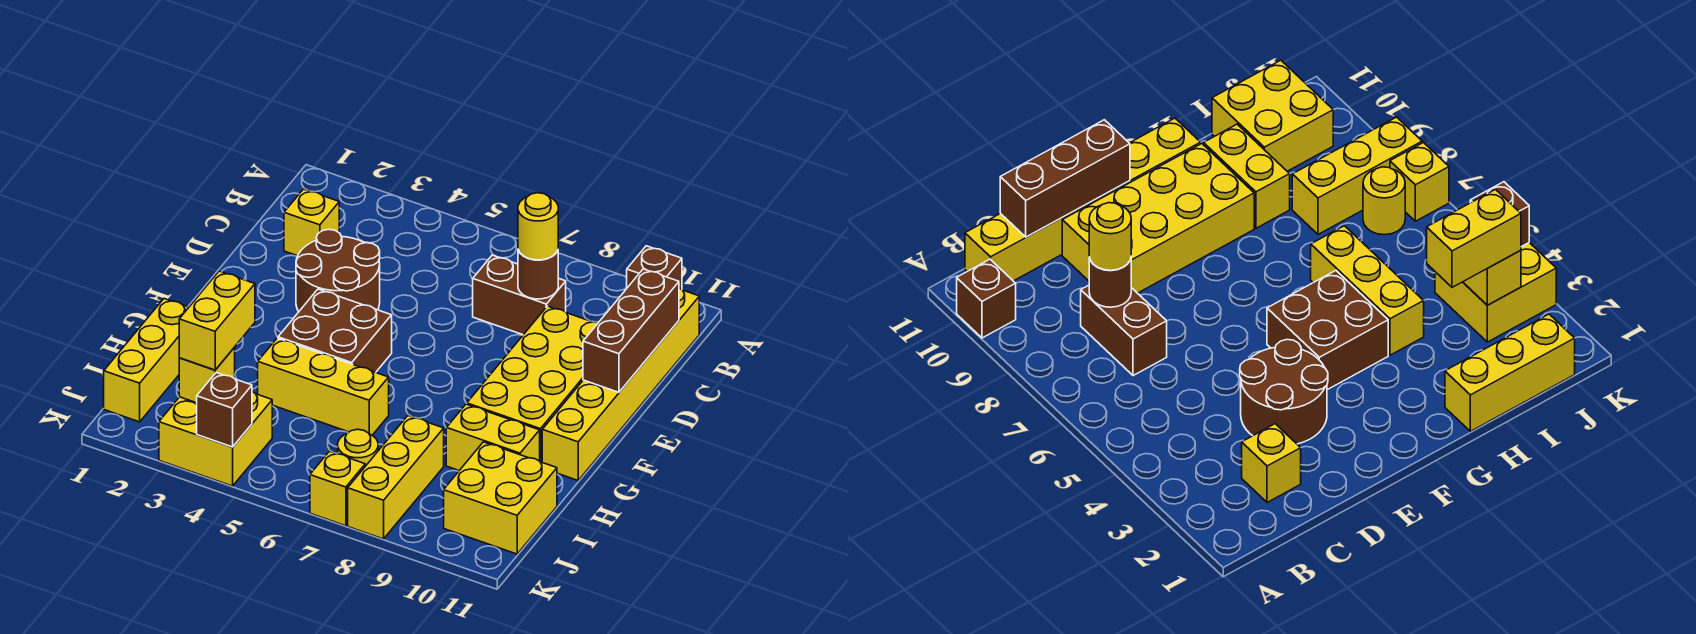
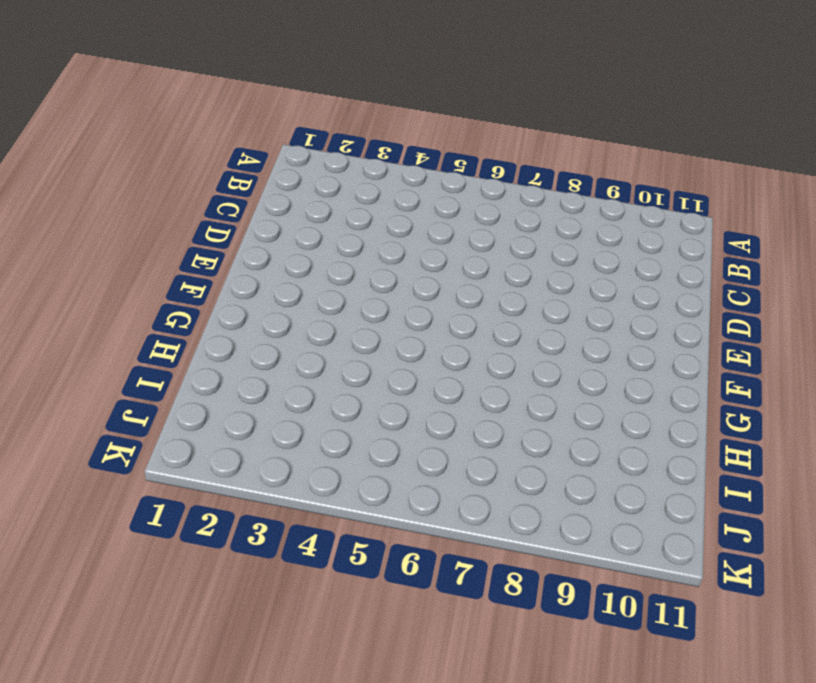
none -> brown 1x1 brick [627,246,682,289]
none -> yellow 1x6 brick [542,288,699,480]
none -> yellow 1x1 brick [284,189,339,256]

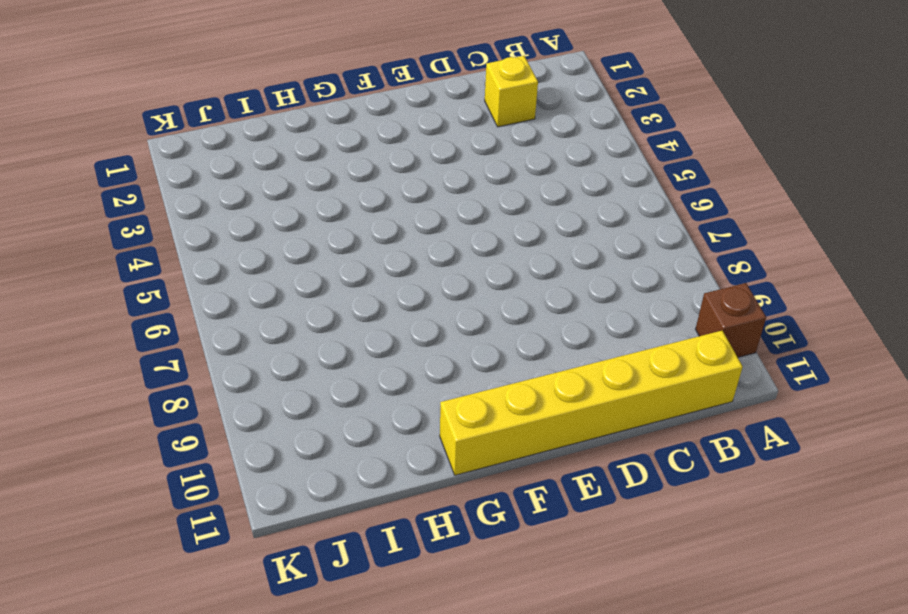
none -> brown 1x2 brick [473,255,566,335]
none -> brown 2x2 round brick [296,229,380,312]
none -> yellow 2x4 brick [467,306,598,462]

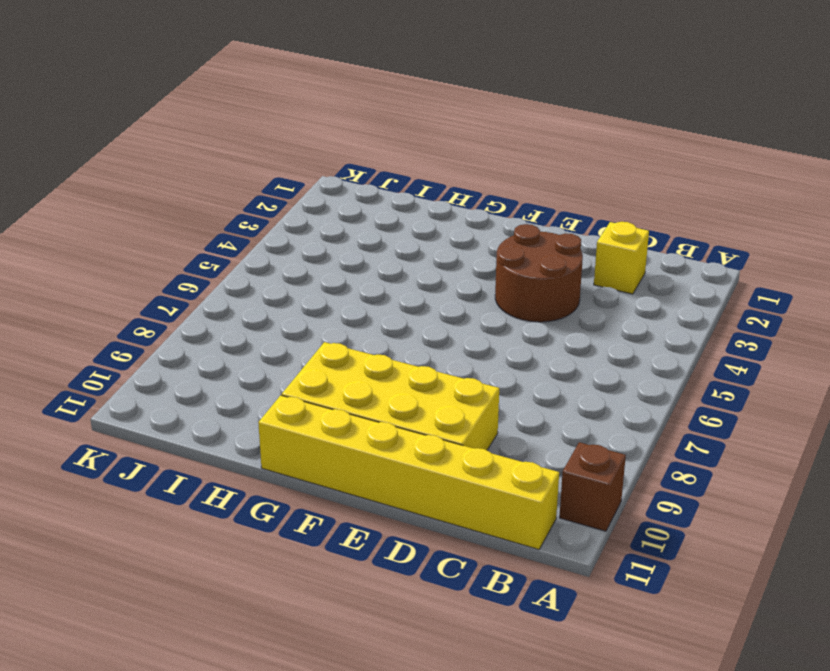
none -> brown 1x2 brick [473,255,566,335]
none -> brown 2x2 brick [278,289,392,372]
none -> yellow 1x3 brick [104,299,189,422]

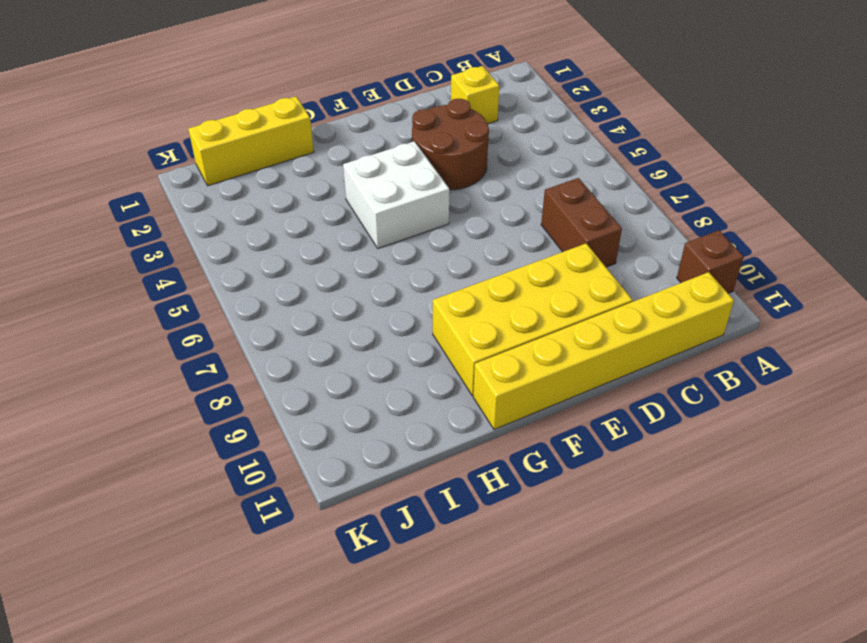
white 2x2 brick [343,141,449,248] -> brown 2x2 brick [278,289,392,372]
none -> yellow 1x3 brick [258,338,389,435]
none -> yellow 1x2 brick [446,404,540,470]
none -> yellow 1x3 brick [348,416,444,539]

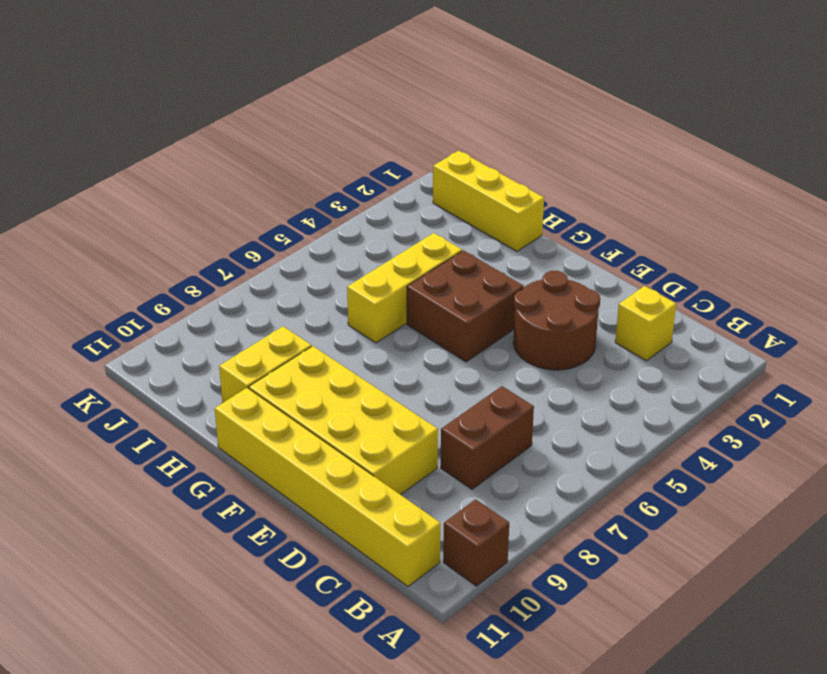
none -> yellow 1x3 brick [348,416,444,539]
none -> yellow 2x2 brick [444,442,557,554]
none -> yellow 2x2 brick [159,392,272,486]

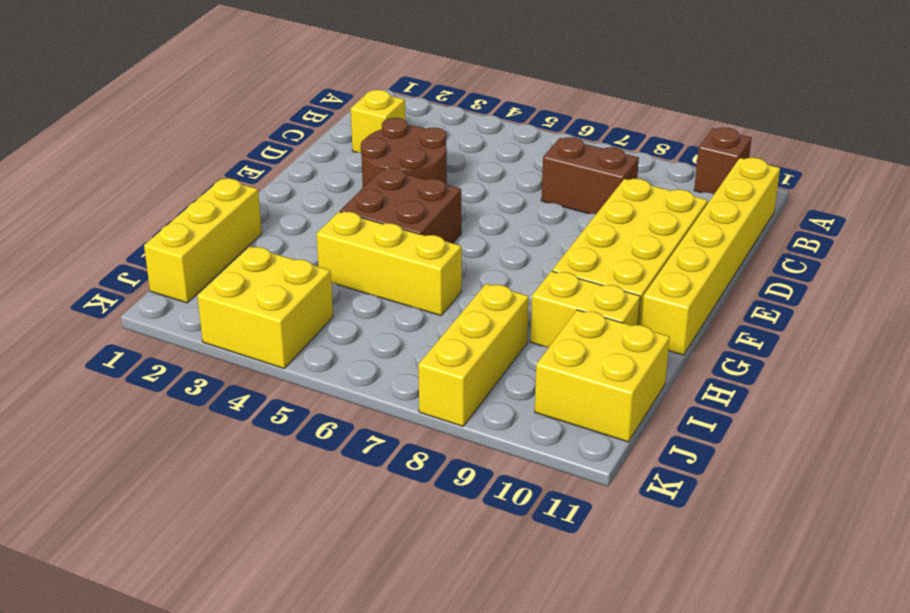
none -> yellow 1x1 round brick [338,429,378,466]
none -> yellow 1x1 brick [310,451,365,526]
none -> brown 1x1 round brick [518,250,558,299]

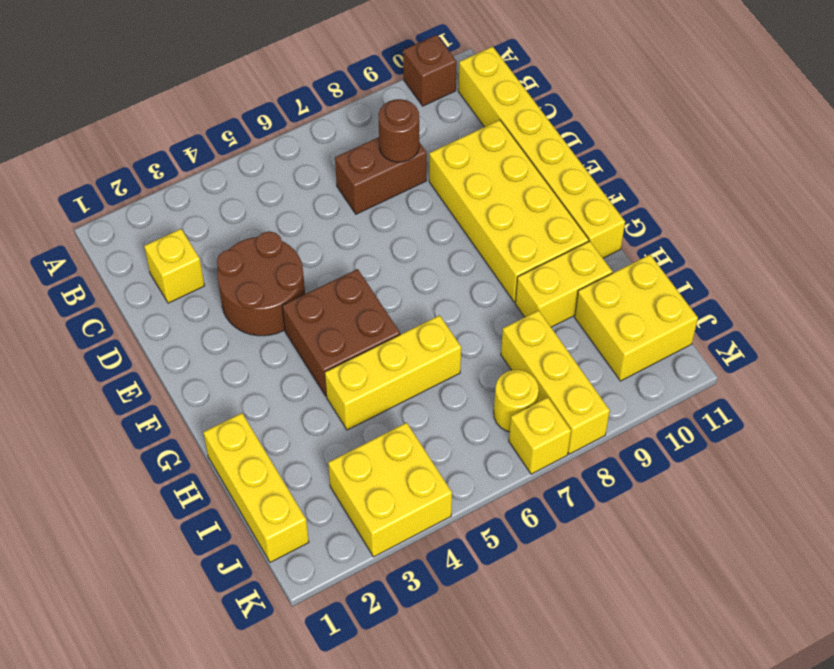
none -> brown 1x3 brick [583,269,679,392]
none -> yellow 1x1 brick [179,348,235,403]
none -> brown 1x1 brick [197,373,252,447]

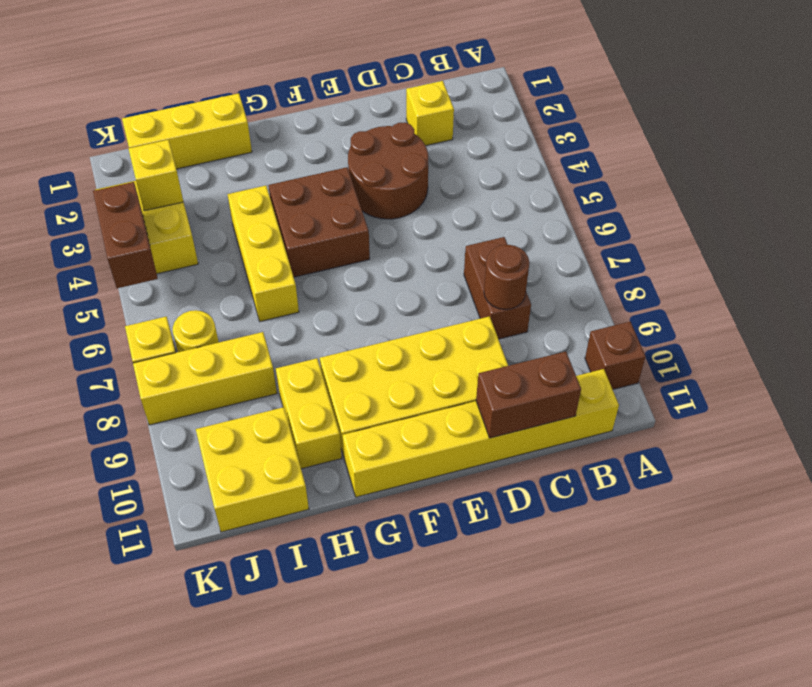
brown 1x2 brick [476,352,581,438] -> brown 1x3 brick [583,269,679,392]
brown 1x2 brick [93,182,158,288] -> brown 1x1 brick [197,373,252,447]
none -> yellow 1x1 round brick [518,193,558,260]
none -> yellow 1x2 brick [179,271,255,370]

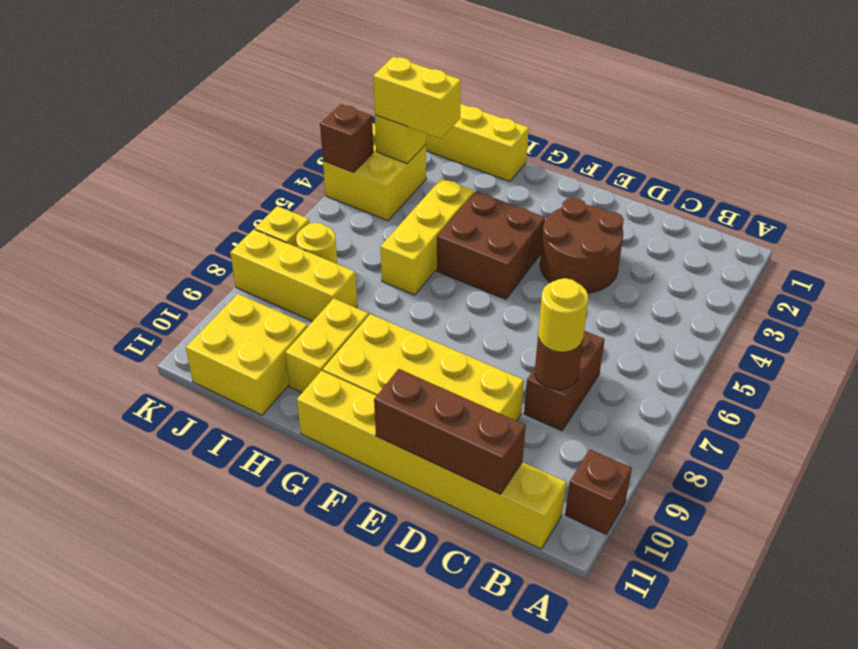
none -> yellow 1x1 brick [284,189,339,256]

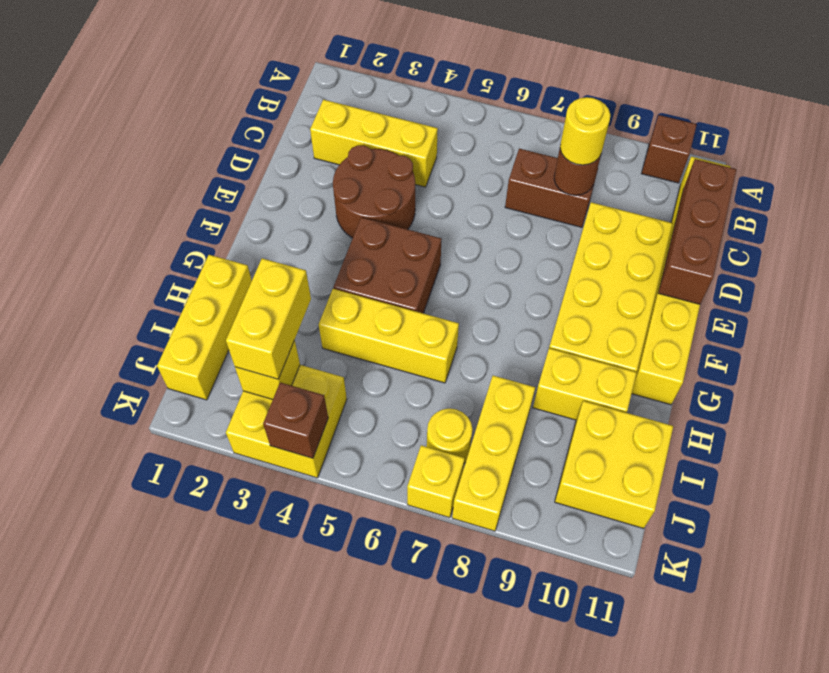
yellow 1x3 brick [310,100,438,187] -> yellow 1x1 brick [284,189,339,256]

